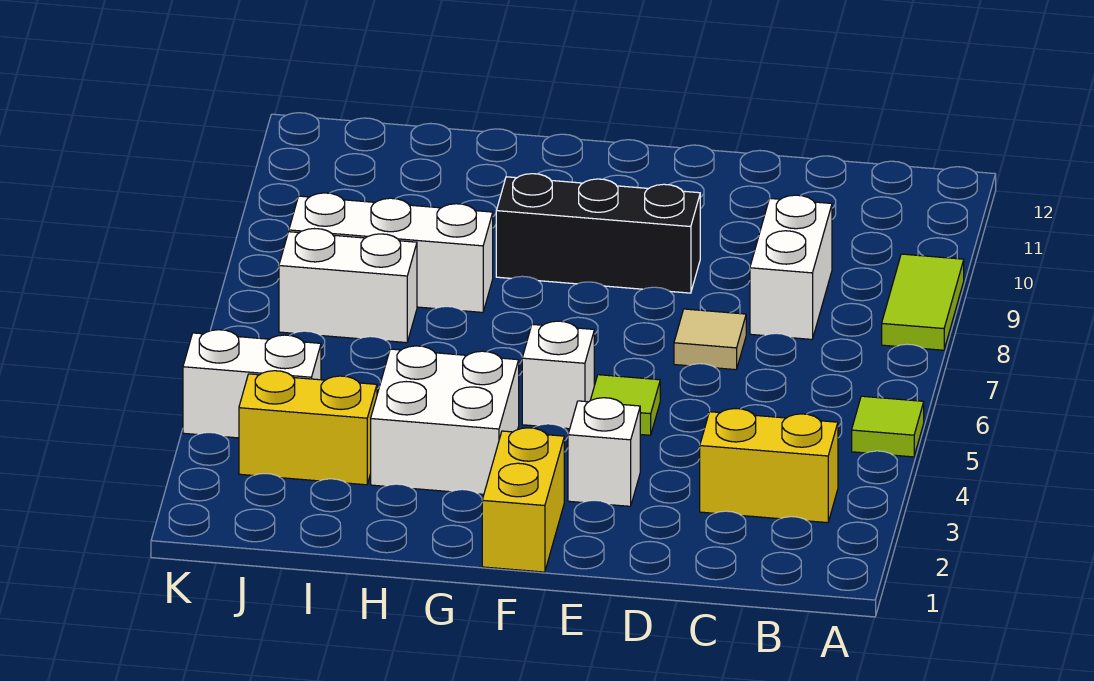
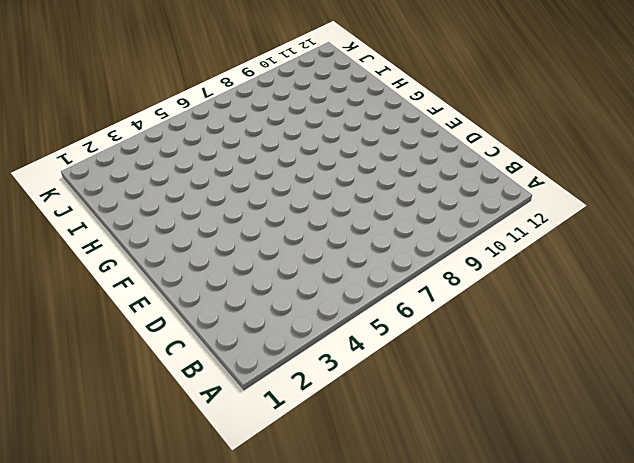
none -> lime 1x1 tile [852,396,924,457]
none -> lime 1x2 tile [882,254,964,350]
none -> yellow 1x2 brick [700,409,838,523]

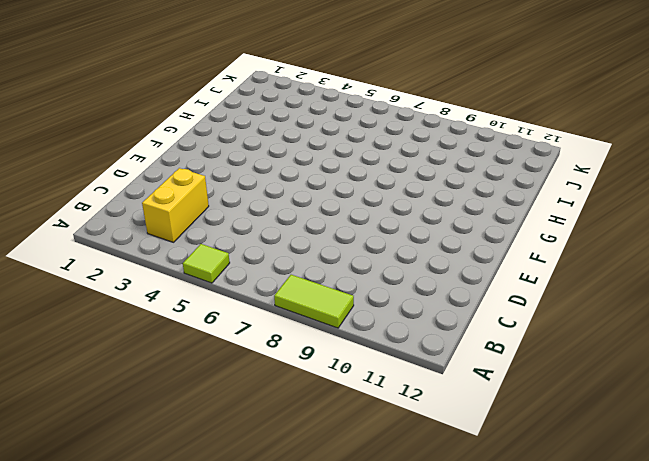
none -> white 1x2 brick [750,195,832,339]
none -> tan 1x1 tile [674,309,746,370]
none -> white 1x1 brick [568,398,640,506]

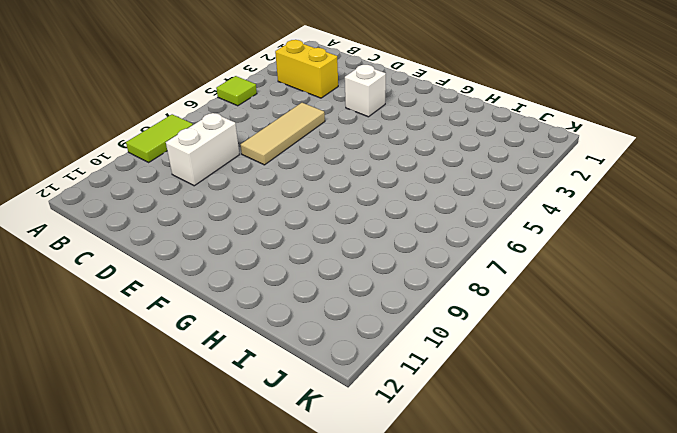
tan 1x3 tile [241,103,325,165] -> tan 1x1 tile [674,309,746,370]
none -> lime 1x1 tile [590,375,660,435]
none -> black 1x3 brick [496,174,700,293]
none -> yellow 1x2 brick [482,428,564,572]

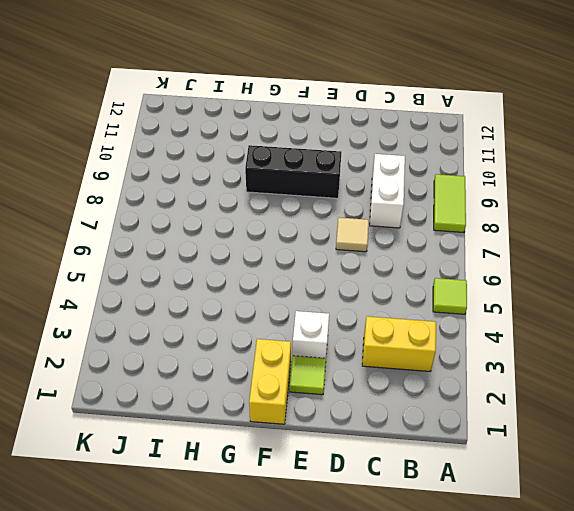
lime 1x1 tile [290,356,326,395] -> lime 1x1 tile moved to [590,375,660,435]
none -> white 1x1 brick [522,321,594,429]
none -> white 2x2 brick [371,346,519,494]
none -> white 1x3 brick [289,193,493,312]

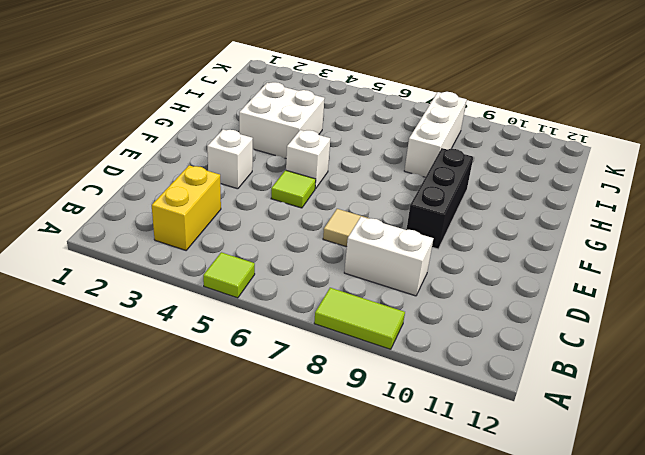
none -> yellow 1x2 brick [482,428,564,572]
none -> yellow 1x2 brick [239,371,377,485]
none -> white 1x2 brick [279,229,417,343]

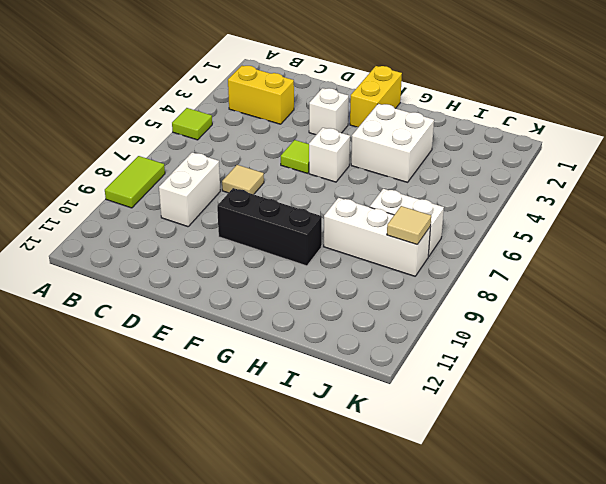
tan 1x1 tile [387,206,431,245] -> none
none -> yellow 1x2 brick [239,371,377,485]
none -> white 1x2 brick [183,330,321,438]

